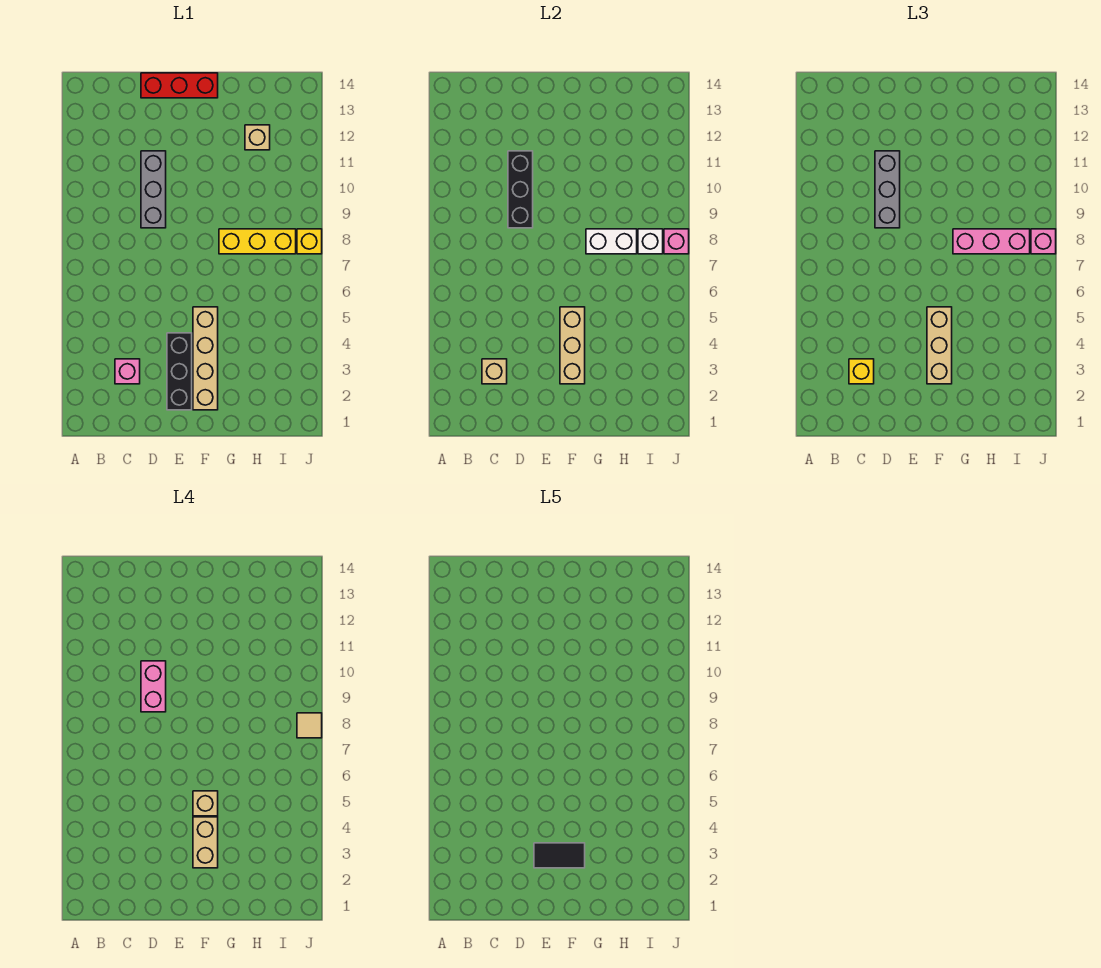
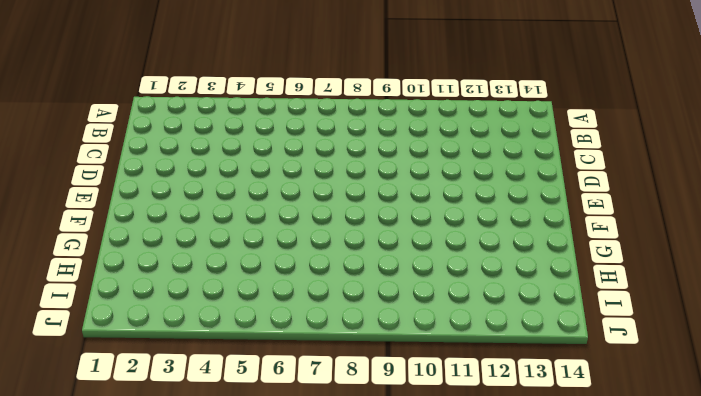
none -> pink 1x1 brick [115,359,140,384]
none -> grey 1x3 brick [141,151,166,228]
none -> red 1x3 brick [141,73,218,98]

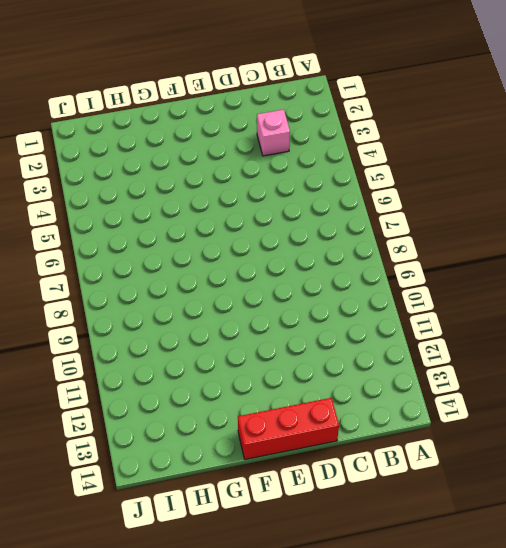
none -> grey 1x3 brick [141,151,166,228]
none -> black 1x3 brick [167,333,192,410]
none -> tan 1x4 brick [193,307,218,410]

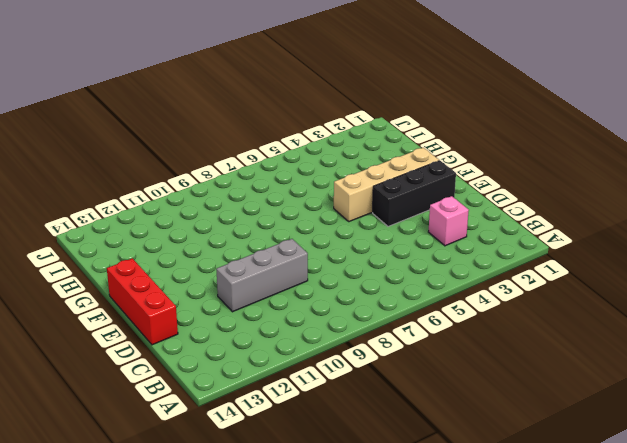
none -> yellow 1x3 brick [219,229,296,254]
none -> tan 1x1 brick [245,125,270,150]
none -> yellow 1x1 brick [297,229,322,254]

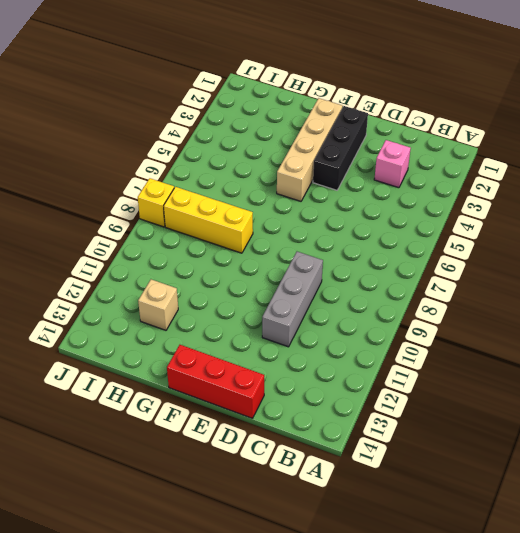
none -> tan 1x1 brick [482,359,507,384]
none -> black 1x3 brick [508,151,533,228]
none -> tan 1x3 brick [560,307,585,384]

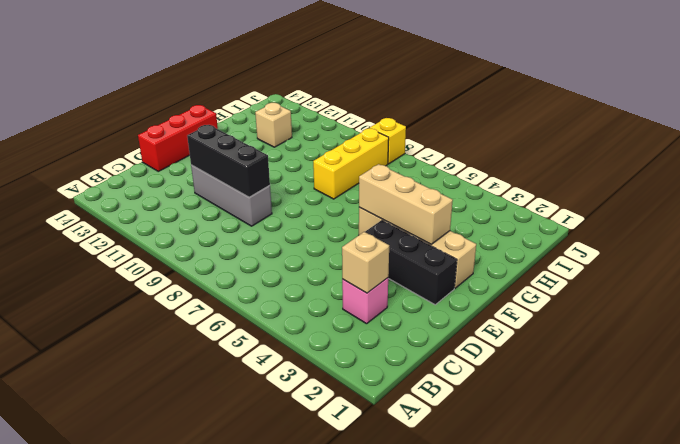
none -> white 1x2 brick [586,229,637,254]
none -> white 1x1 brick [638,229,663,254]
none -> pink 1x1 brick [664,229,689,254]

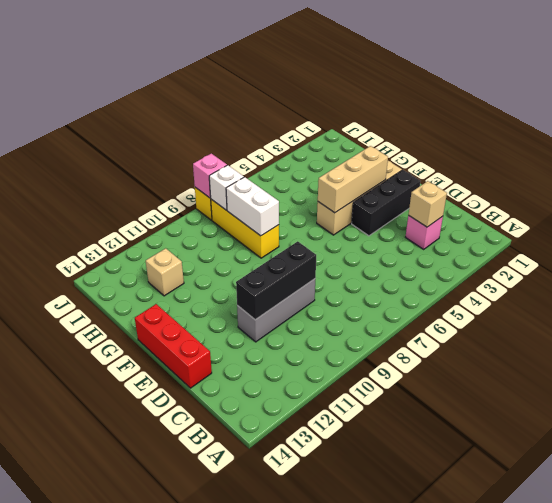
none -> yellow 1x1 brick [849,359,874,384]
none -> grey 1x3 brick [875,151,900,228]
none -> tan 1x3 brick [927,307,952,384]

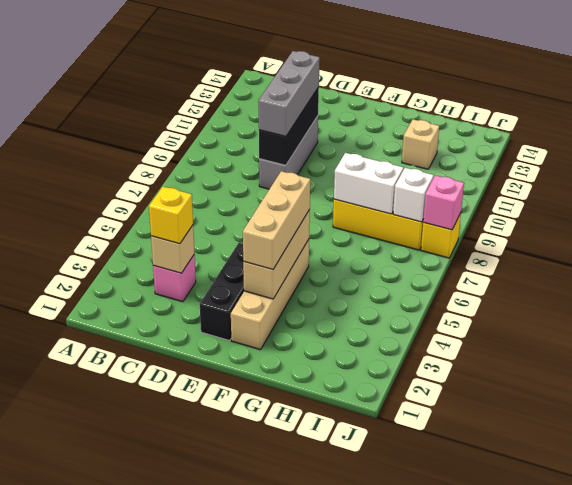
none -> red 1x3 brick [141,73,218,98]
none -> pink 1x3 brick [953,229,1030,254]
none -> pink 1x1 brick [1031,229,1056,254]

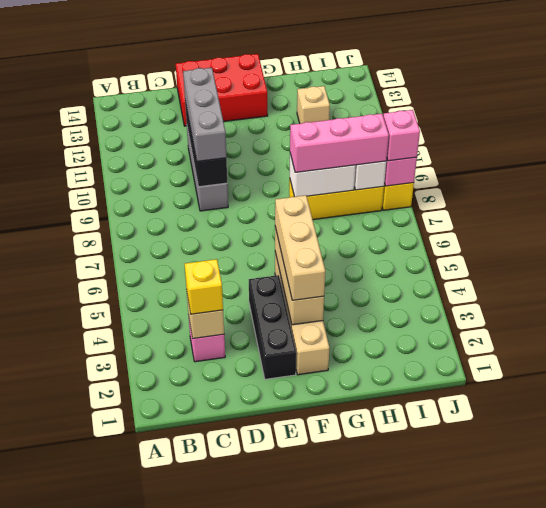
red 2x3 brick [176,54,268,126] -> red 1x3 brick [141,73,218,98]
none -> pink 1x2 brick [141,661,166,712]
none -> tan 1x2 brick [193,817,218,868]
none -> tan 1x1 brick [193,791,218,816]

